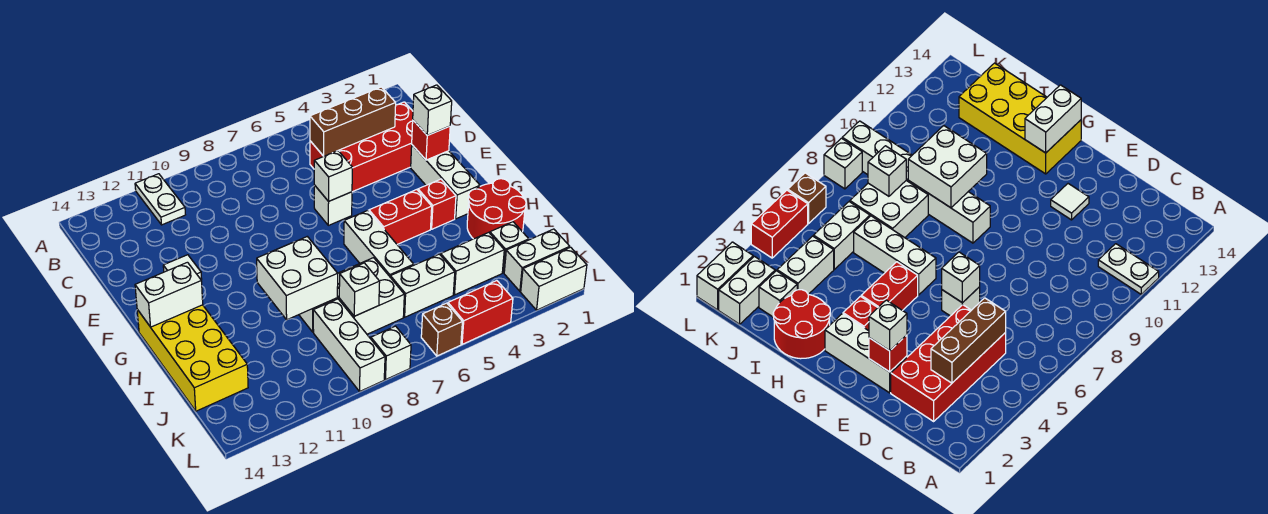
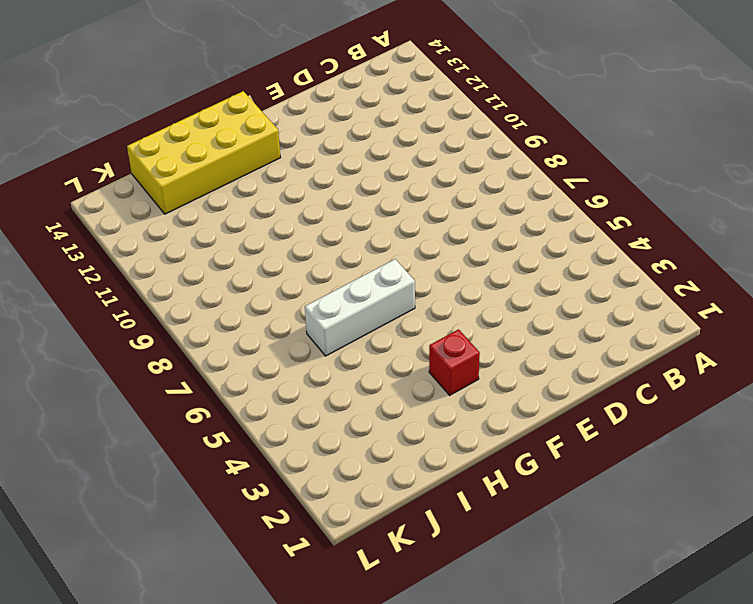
none -> white 1x2 plate [135,174,185,225]
none -> red 2x4 brick [310,102,413,192]
none -> white 1x3 brick [411,145,480,219]

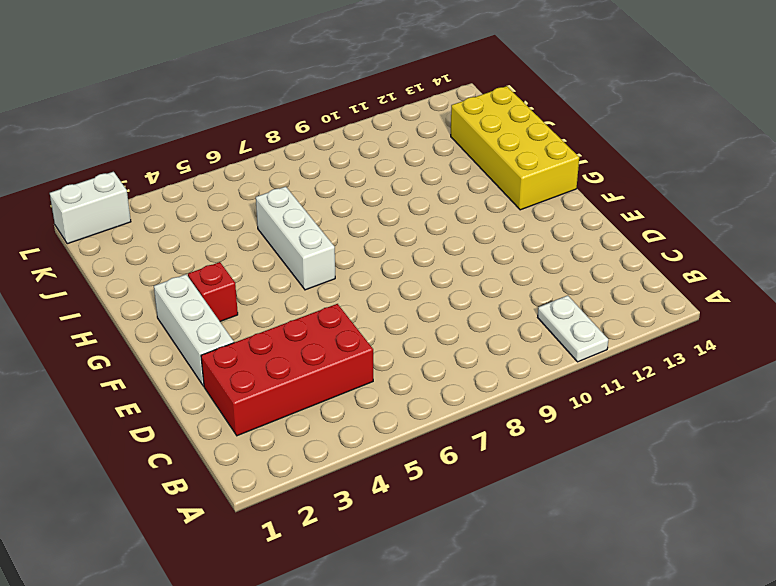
none -> white 1x1 brick [314,185,352,225]
none -> white 1x1 tile [163,255,202,280]
none -> red 1x2 brick [369,189,432,244]

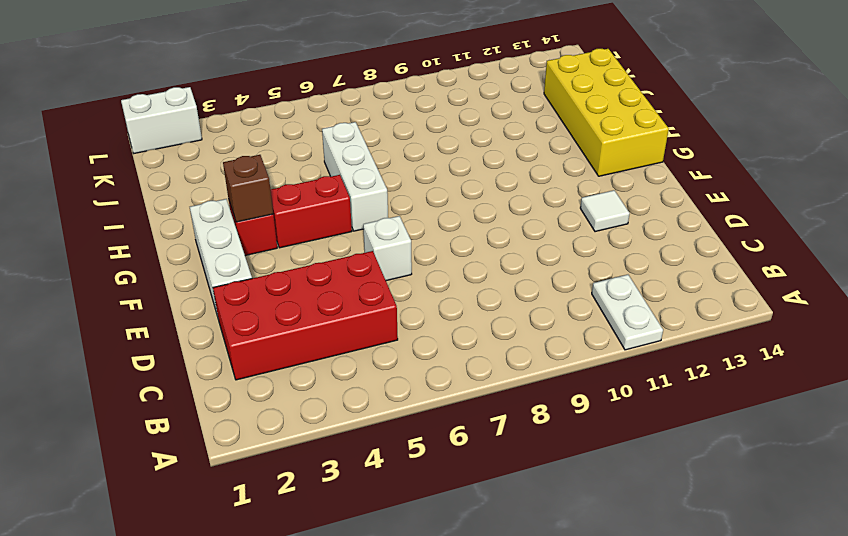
brown 1x1 brick [223,155,273,222] -> brown 1x1 brick moved to [421,303,462,356]
none -> white 1x3 brick [908,180,990,243]
none -> red 2x2 round brick [467,179,526,239]
none -> white 2x2 brick [337,258,404,334]

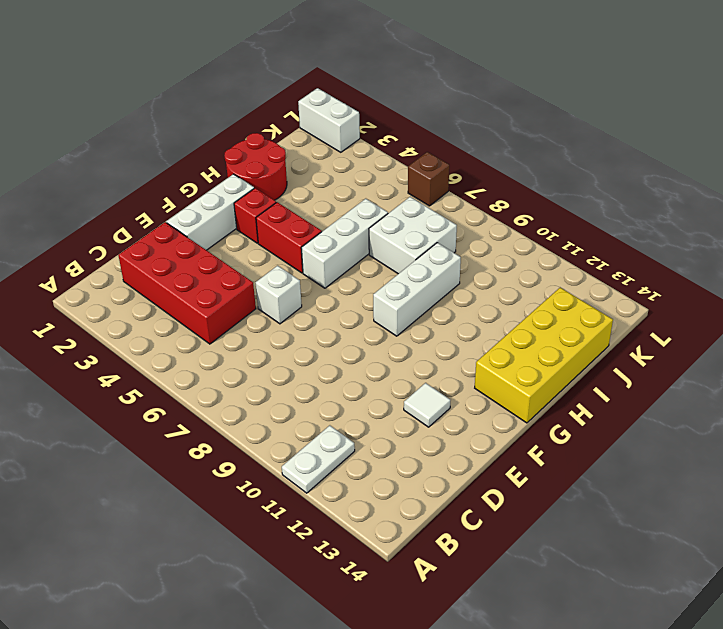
none -> white 1x1 brick [490,222,529,273]
none -> white 1x2 brick [441,232,504,295]
none -> white 1x2 brick [390,254,455,317]

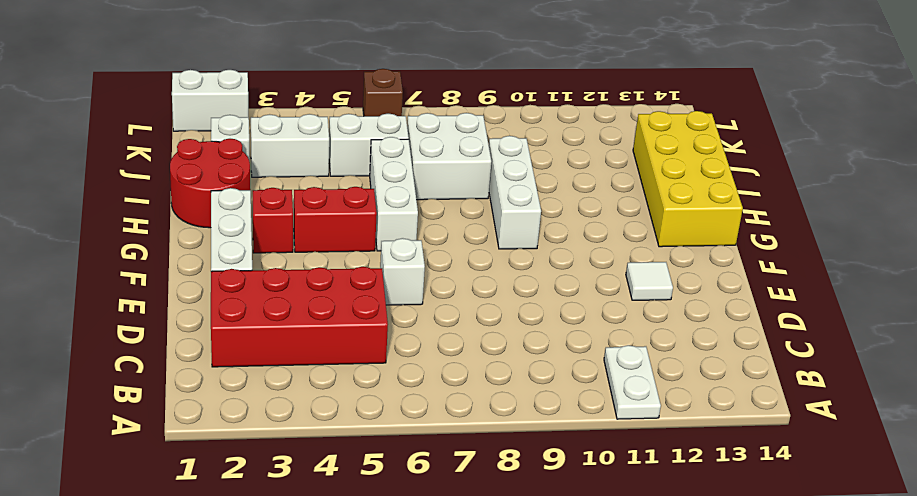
none -> white 1x3 brick [313,299,385,391]
none -> white 1x2 brick [504,229,570,291]
none -> red 1x2 brick [448,281,513,344]

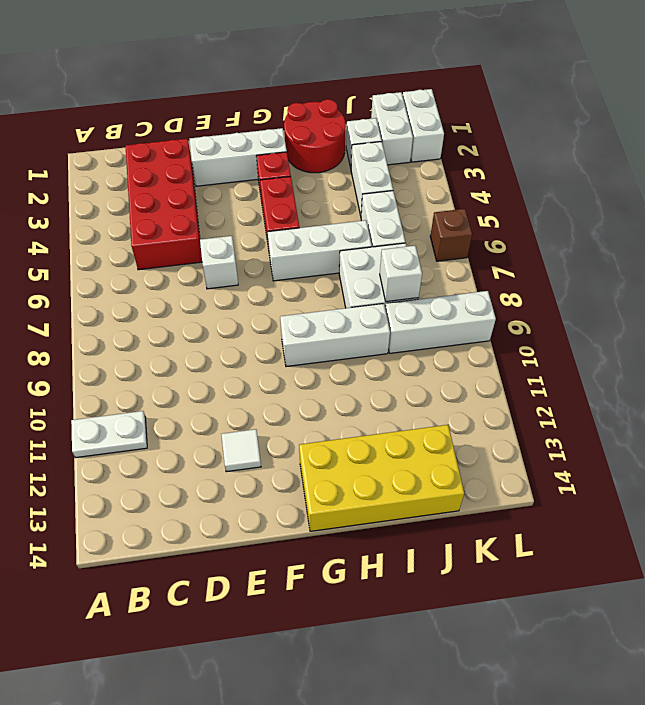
none -> red 1x2 brick [448,281,513,344]
none -> white 1x1 brick [371,326,411,379]
none -> brown 1x3 brick [310,87,396,156]

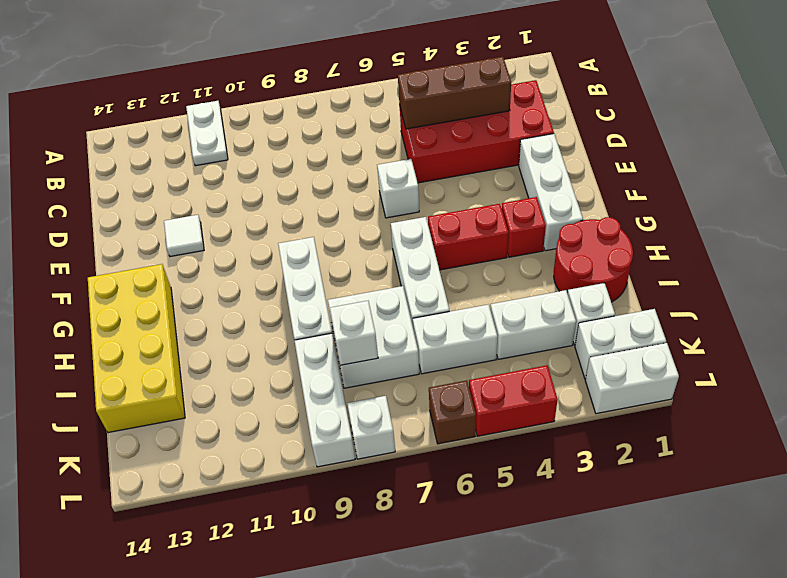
none -> red 1x1 brick [412,120,450,160]
none -> white 1x1 brick [314,151,352,201]
none -> white 1x2 brick [135,262,203,327]

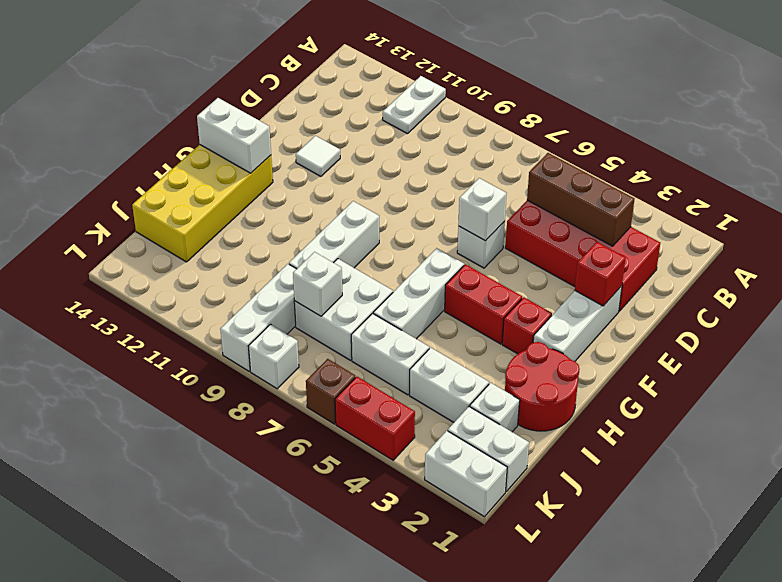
none -> white 2x2 brick [257,237,338,320]
none -> white 1x1 brick [413,85,452,135]

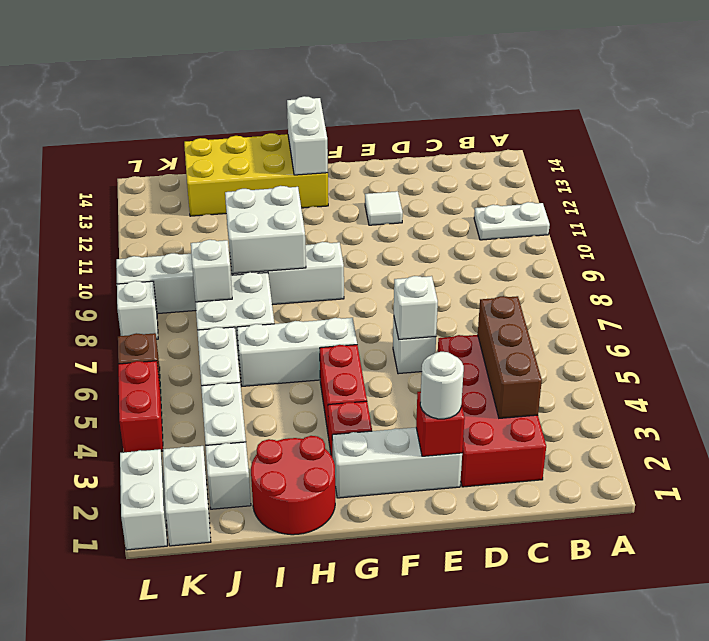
white 1x1 round brick [420,352,464,419] -> white 1x1 brick [413,85,452,135]

